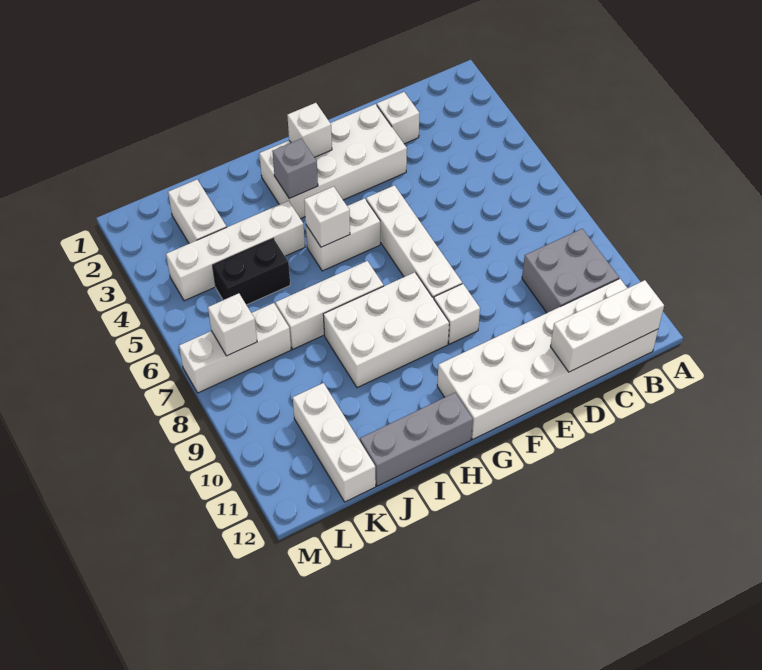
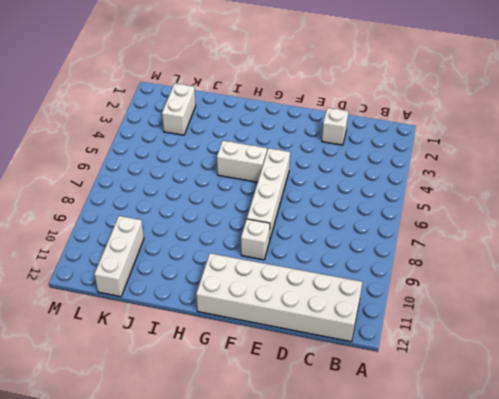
none -> grey 2x2 brick [522,229,619,313]
none -> white 2x4 brick [259,104,407,219]
none -> white 2x3 brick [323,272,449,388]

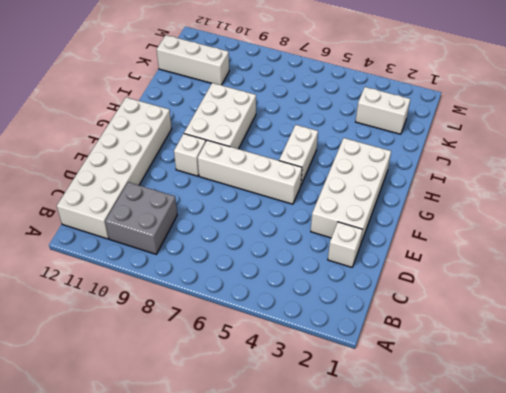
none -> white 1x3 brick [276,261,384,349]
none -> grey 1x3 brick [360,393,473,486]
none -> white 1x4 brick [166,201,305,301]

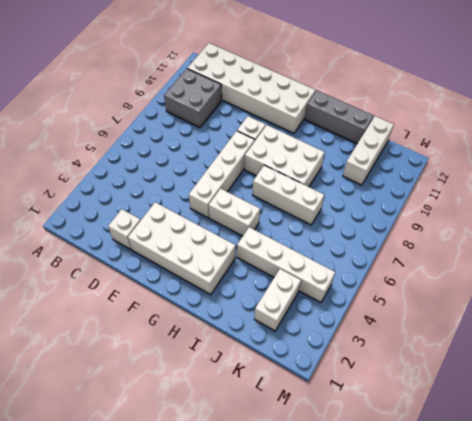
none -> black 1x2 brick [213,239,290,305]
none -> white 1x3 brick [179,303,291,393]
none -> white 1x3 brick [550,280,664,372]

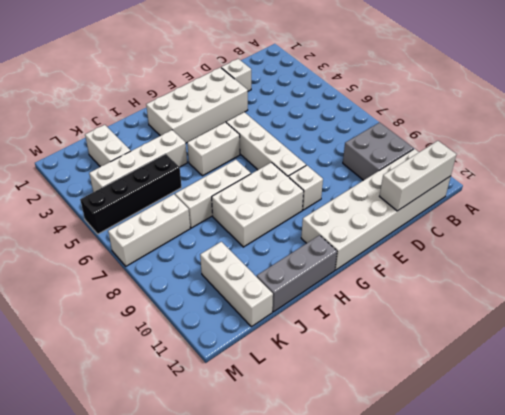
black 1x4 brick [80,154,182,234] -> black 1x2 brick [213,239,290,305]
none -> white 1x1 brick [287,103,332,157]
none -> grey 1x1 brick [272,139,318,198]
none -> white 1x1 brick [304,186,350,247]

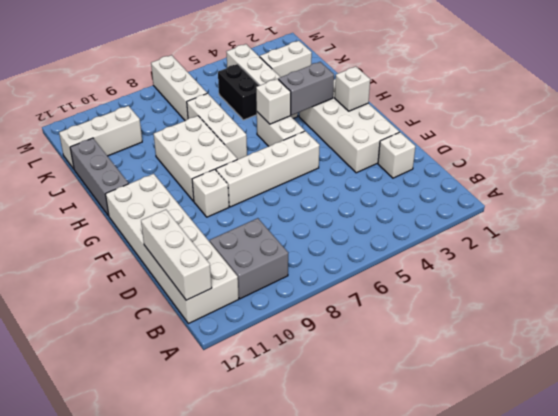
grey 1x2 brick [278,62,334,115] -> grey 1x1 brick [272,139,318,198]
none -> white 1x1 brick [208,293,257,356]

